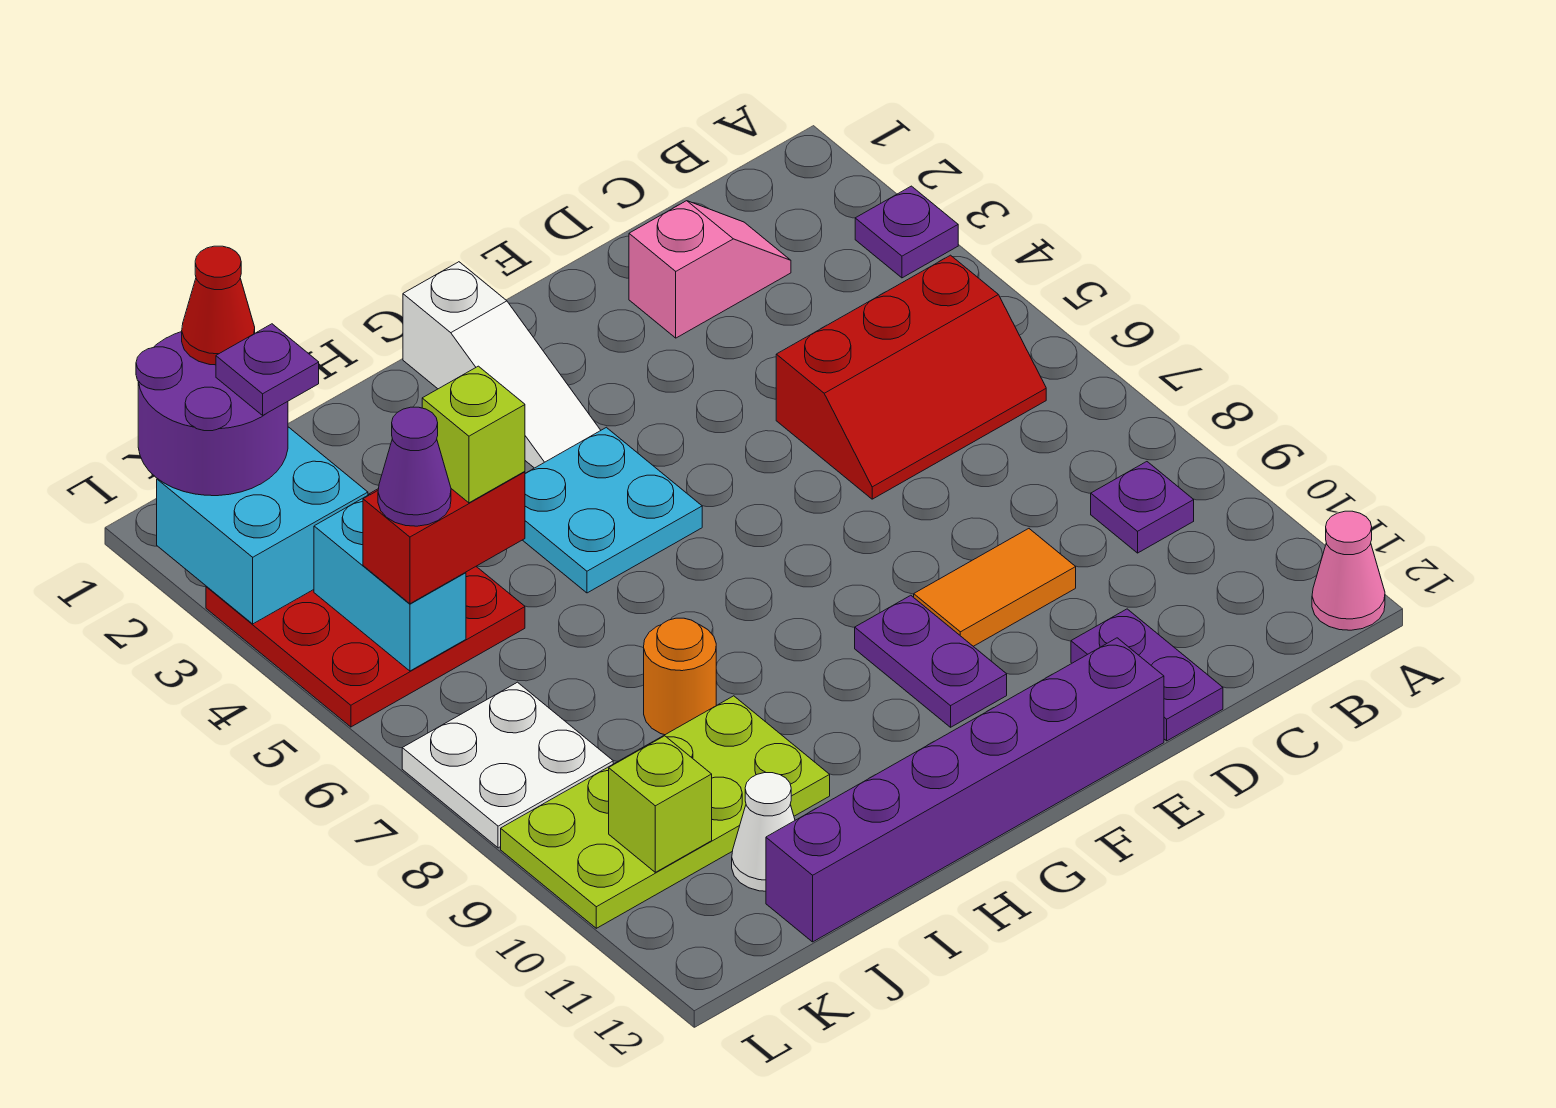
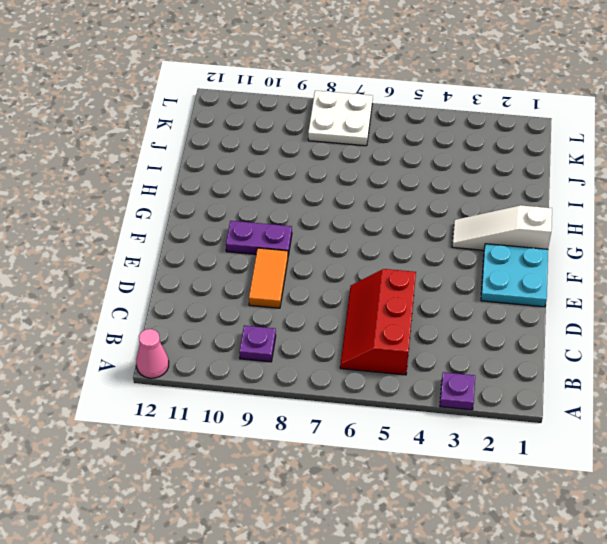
cyan 2x2 plate [481,244,548,307] -> cyan 2x2 plate moved to [523,427,702,593]
none -> pink 1x2 slope [629,201,791,338]
none -> purple 1x2 plate [1071,609,1223,741]
none -> purple 1x6 brick [766,638,1164,942]

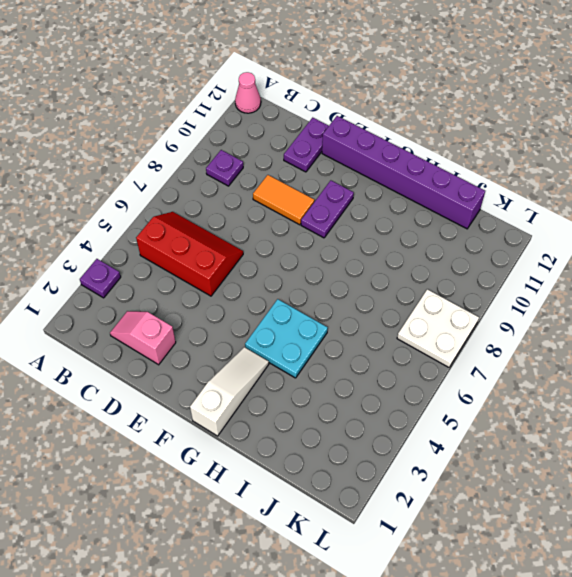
none -> orange 1x1 round brick [644,618,716,735]
none -> lime 2x4 plate [501,696,830,928]
none -> red 3x3 plate [206,489,525,727]

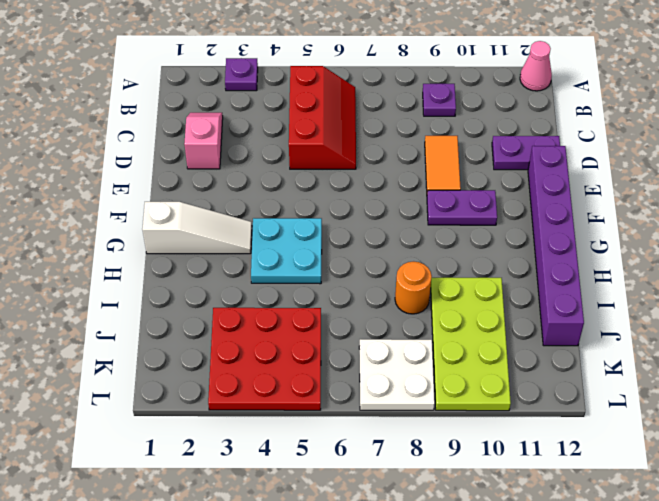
none -> white 1x1 cone [732,773,795,891]
none -> cyan 2x2 brick [157,427,368,624]
none -> cyan 1x2 brick [314,494,466,671]

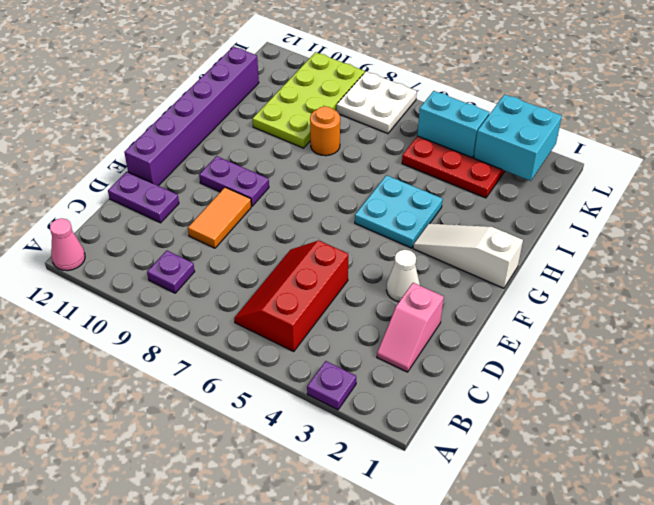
white 1x1 cone [386,250,420,302] -> white 1x1 cone moved to [732,773,795,891]
none -> lime 1x1 brick [609,736,712,872]
none -> red 1x2 brick [363,471,525,604]
none -> purple 2x2 round brick [136,332,288,496]

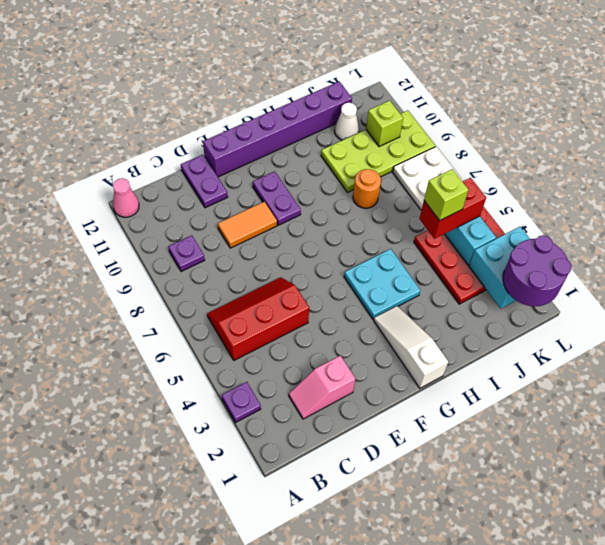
none -> red 1x1 cone [182,246,255,365]
none -> purple 1x1 plate [216,324,319,415]
none -> purple 1x1 cone [378,407,451,526]

